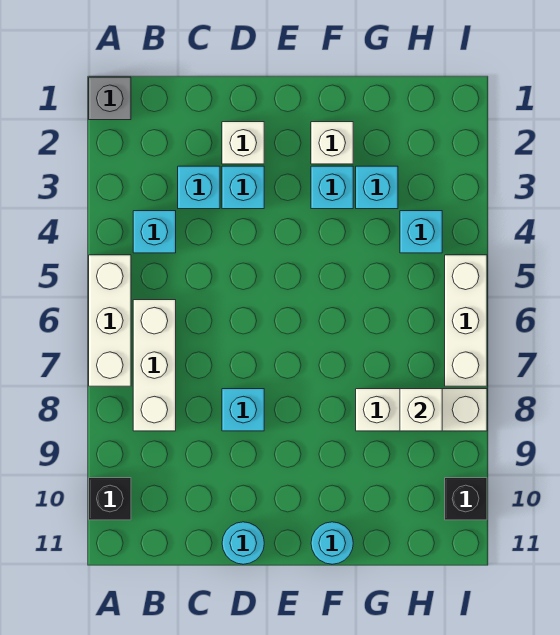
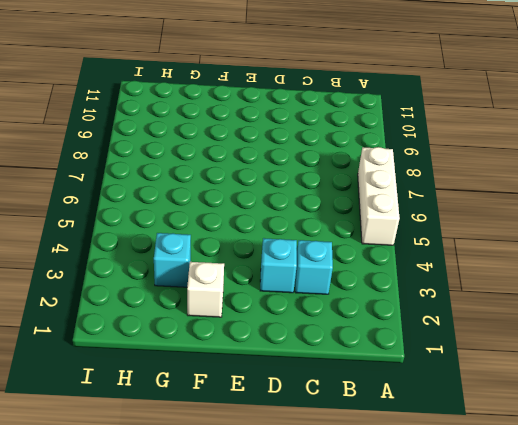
none -> grey 1x1 brick [89,77,131,120]
none -> black 1x1 brick [89,478,131,520]
none -> cyan 1x1 brick [133,211,176,253]

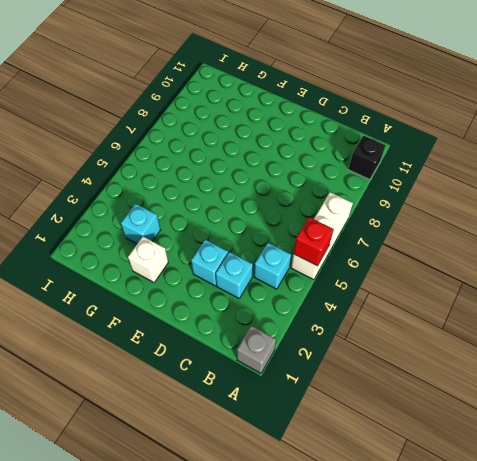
red 1x1 brick [293,217,334,266] -> none
none -> white 1x3 brick [133,300,176,431]
none -> white 1x1 brick [222,122,264,164]
none -> cyan 1x1 brick [222,389,264,431]

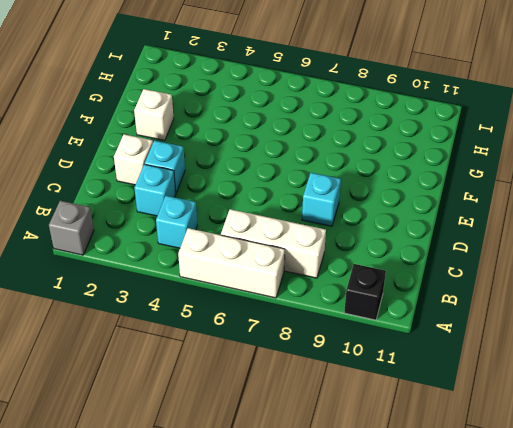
none -> cyan 1x1 round brick [222,522,264,564]
none -> cyan 1x1 brick [311,166,353,209]
none -> cyan 1x1 round brick [311,522,353,564]

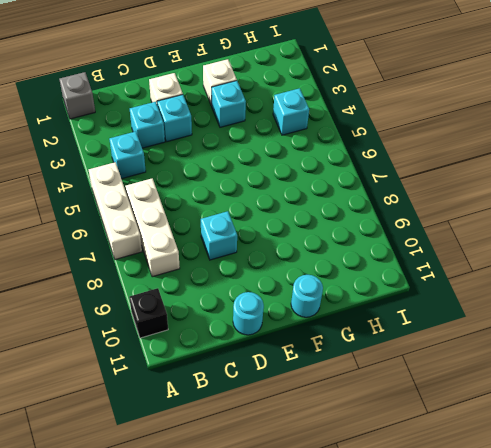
none -> cyan 1x1 brick [356,166,398,209]
none -> white 1x3 brick [356,389,487,431]
none -> white 1x3 brick [445,255,487,386]

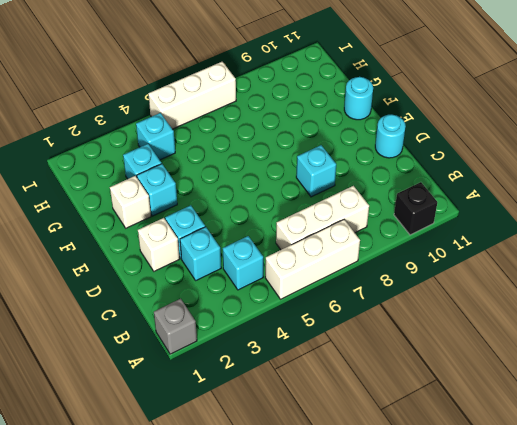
none -> white 1x3 brick [356,389,487,431]
none -> black 1x1 brick [445,478,487,520]
none -> white 1x1 brick [400,389,442,431]

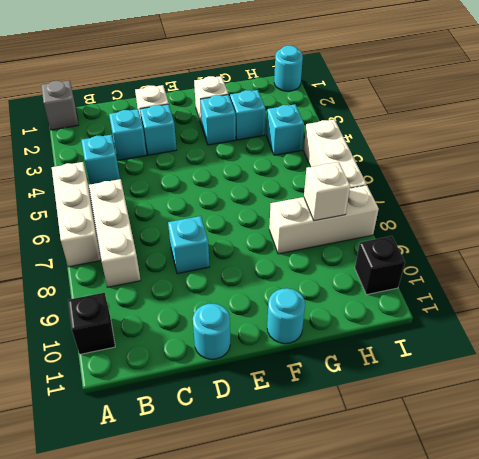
cyan 1x1 round brick [274,46,303,91] -> none

